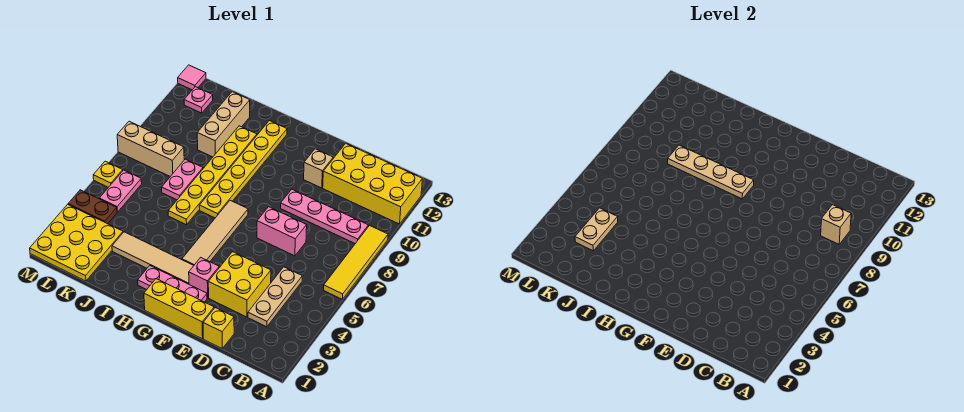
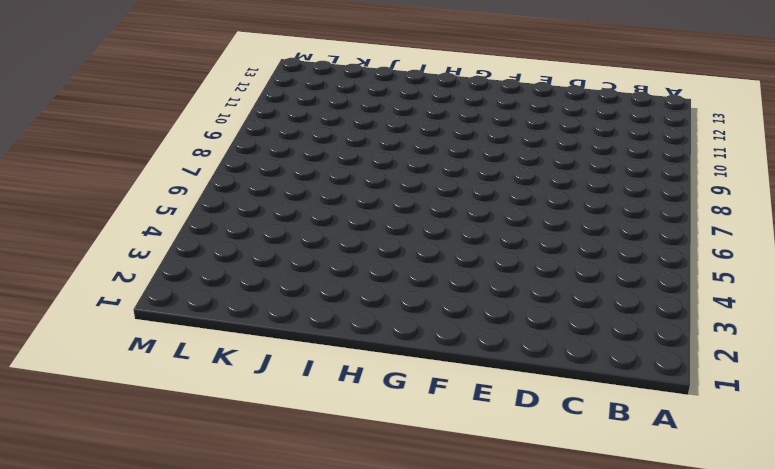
none -> yellow 1x4 tile [324,226,388,299]
none -> yellow 2x4 brick [323,143,422,224]
none -> pink 1x4 plate [281,189,368,244]

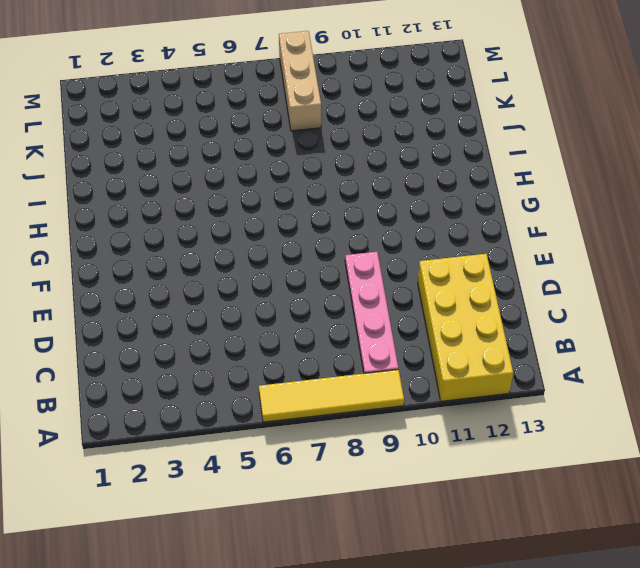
none -> tan 1x3 plate [248,267,302,327]
none -> yellow 1x1 brick [203,308,234,348]
none -> yellow 2x2 brick [208,252,271,317]

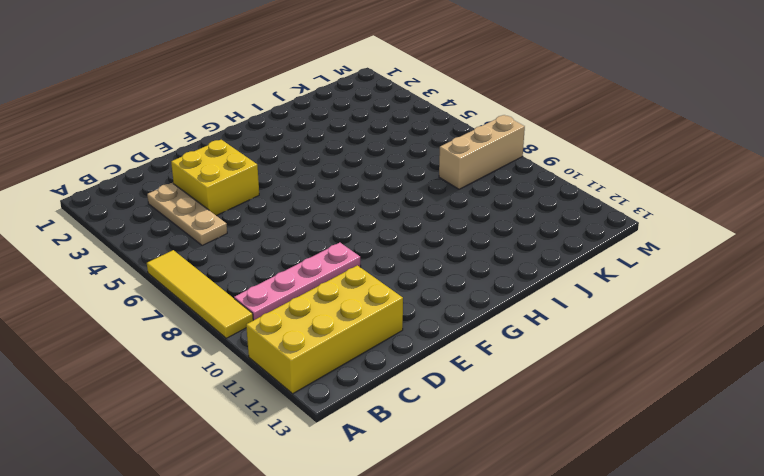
none -> yellow 1x1 brick [203,308,234,348]
none -> pink 1x2 brick [257,207,307,256]
none -> yellow 1x3 brick [144,279,214,339]

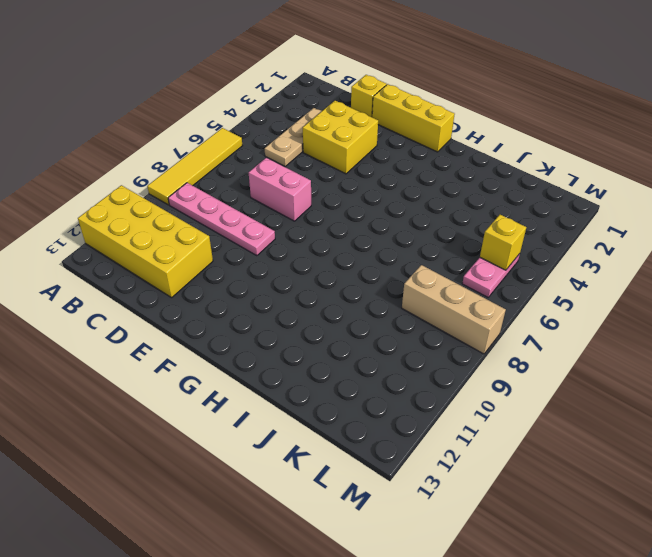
yellow 1x1 brick [480,215,526,270] -> none
none -> tan 1x1 brick [304,149,333,188]
none -> pink 1x3 plate [138,266,207,302]
none -> pink 1x1 brick [189,257,219,298]

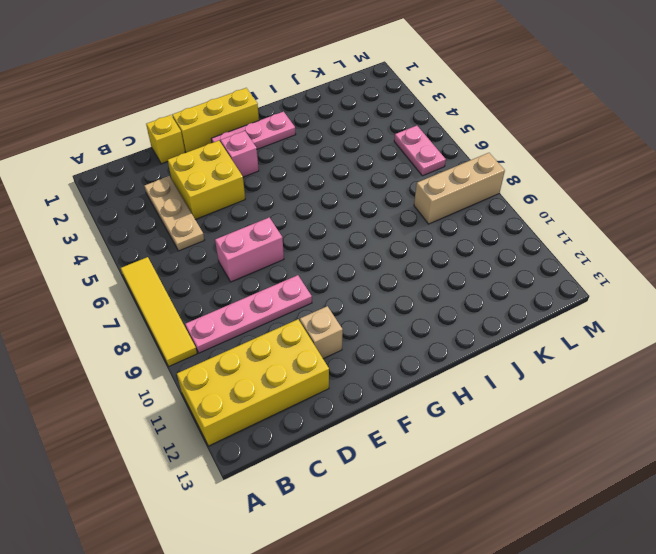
none -> tan 1x4 tile [112,232,194,284]
none -> tan 1x4 tile [182,200,248,265]
none -> yellow 1x6 plate [199,121,287,218]

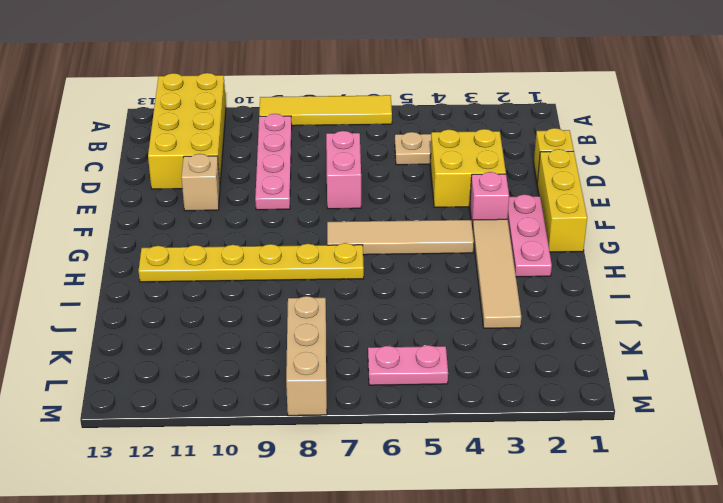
none -> yellow 1x6 plate [168,126,257,225]
none -> pink 1x2 plate [162,159,203,200]
none -> tan 1x3 brick [197,92,250,157]

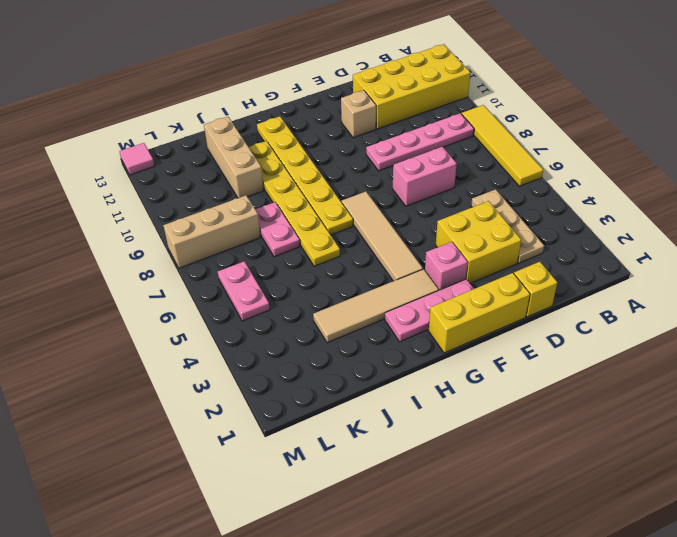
none -> yellow 3x3 plate [30,204,123,281]
none -> brown 1x2 plate [68,190,117,224]
none -> pink 1x1 plate [184,87,213,113]

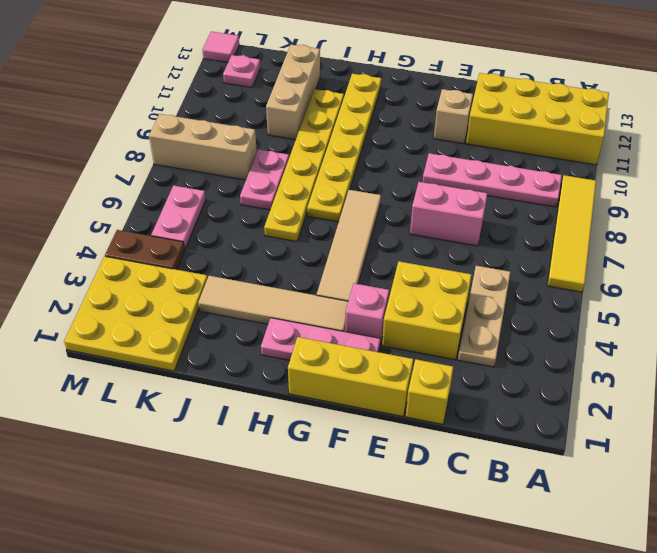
none -> yellow 1x1 plate [93,161,123,187]
none -> tan 1x1 brick [821,205,851,244]
none -> tan 1x4 plate [668,145,754,199]

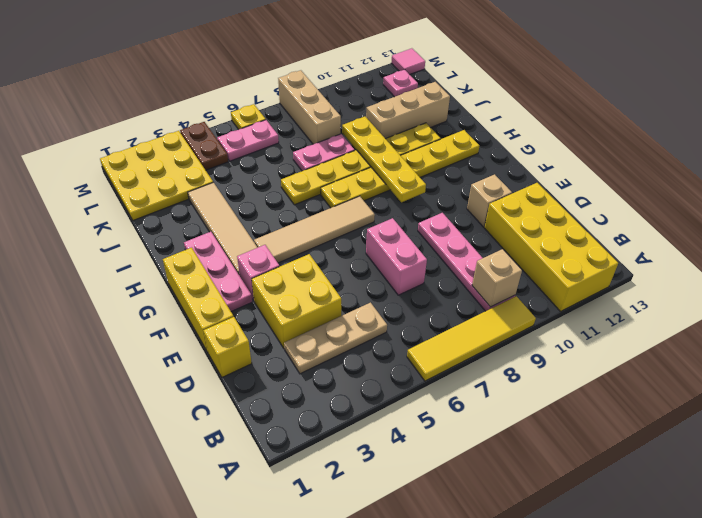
yellow 1x4 plate [342,117,426,202] -> tan 1x4 plate [668,145,754,199]
none -> tan 1x2 plate [575,208,618,251]

